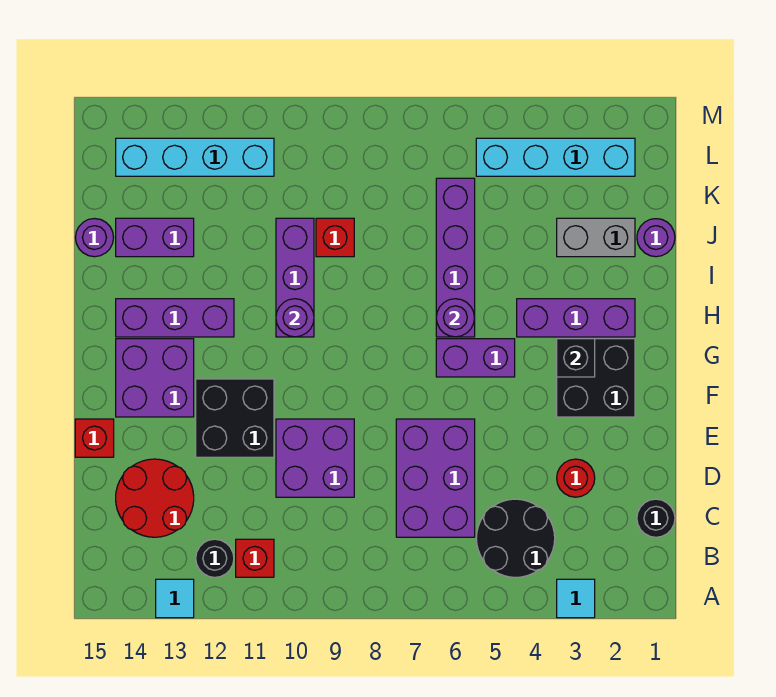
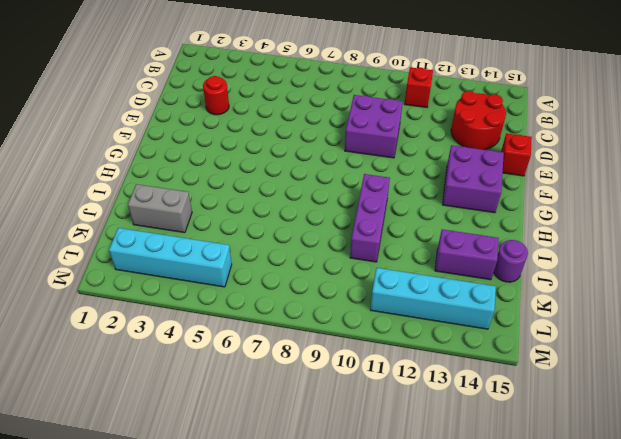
none -> cyan 1x1 tile [557,579,595,618]
none -> cyan 1x1 tile [156,579,194,618]
none -> black 2x2 round brick [476,499,555,577]

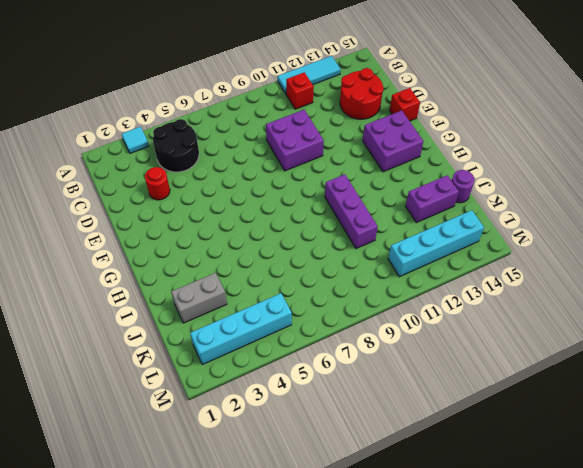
cyan 1x3 tile [277,56,341,94] -> cyan 1x1 tile [156,579,194,618]
none -> black 1x1 round brick [196,539,234,577]
none -> black 1x1 round brick [637,499,675,537]
none -> purple 2x3 brick [396,419,475,537]

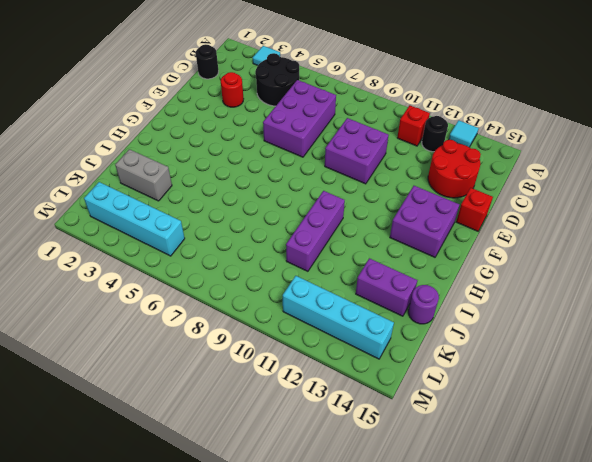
none -> black 2x2 brick [196,379,274,457]
none -> black 2x2 brick [557,339,635,417]
none -> purple 1x2 brick [436,339,515,377]

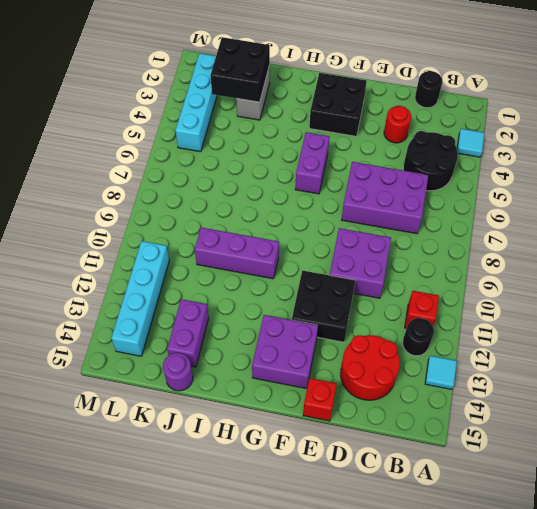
black 2x2 brick [210,37,270,102] -> none
none -> purple 1x3 brick [517,299,635,337]
none -> purple 1x4 brick [436,178,475,337]
none -> purple 1x3 brick [116,299,234,337]

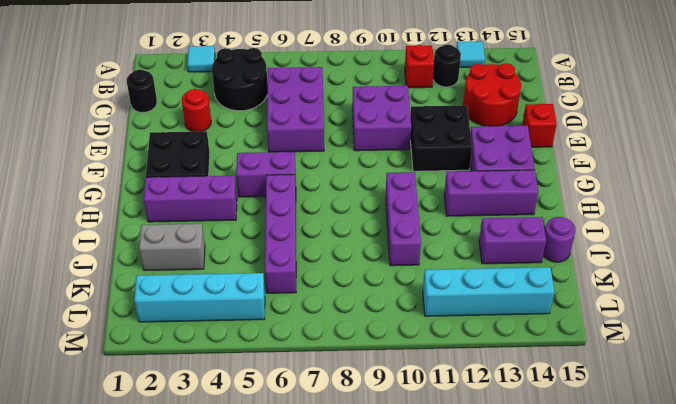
none -> purple 1x1 round brick [637,219,675,257]
none -> red 1x1 brick [316,218,354,257]
none -> black 1x1 brick [557,339,595,377]

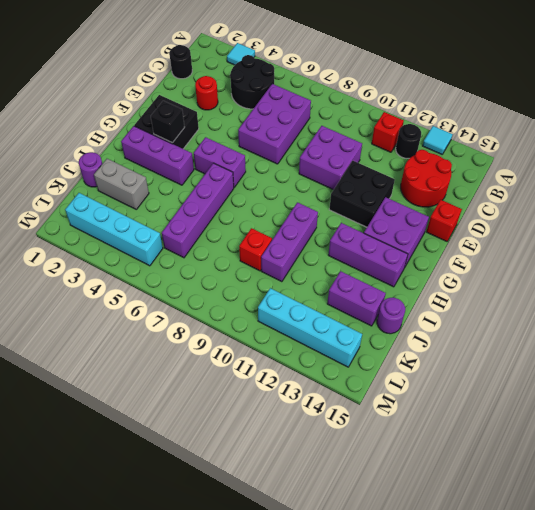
none -> purple 1x1 round brick [436,299,474,337]
none -> purple 1x1 round brick [276,299,314,337]

